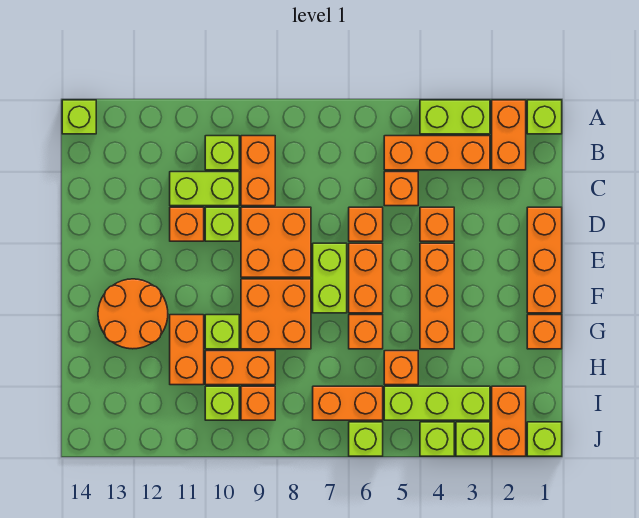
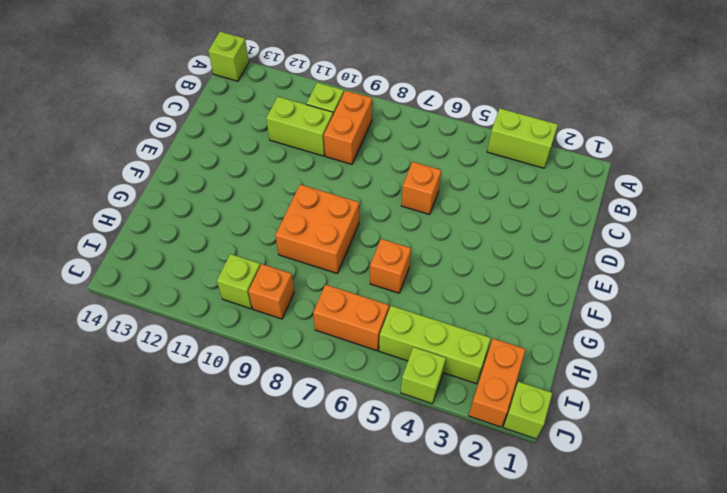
none -> lime 1x1 brick [527,100,562,134]
none -> orange 1x2 brick [492,100,526,170]
none -> orange 1x3 brick [384,136,490,170]
none -> orange 1x1 brick [384,172,418,206]

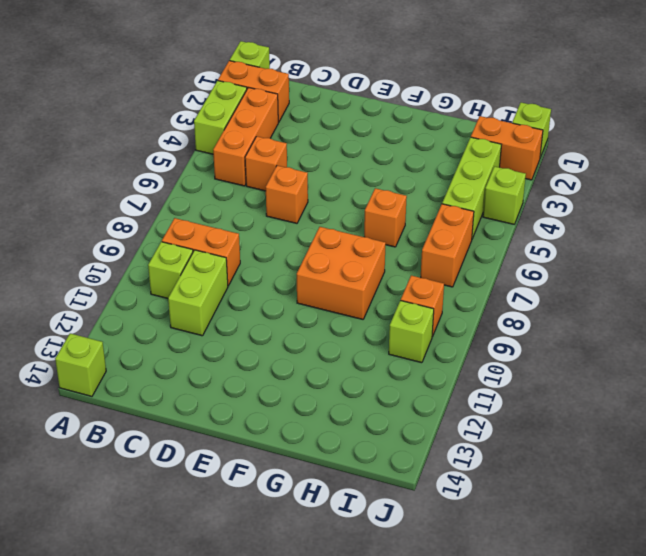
none -> orange 1x3 brick [527,207,562,313]
none -> orange 1x1 brick [420,207,454,241]
none -> orange 2x2 brick [241,207,311,277]
none -> lime 1x1 brick [205,207,239,241]

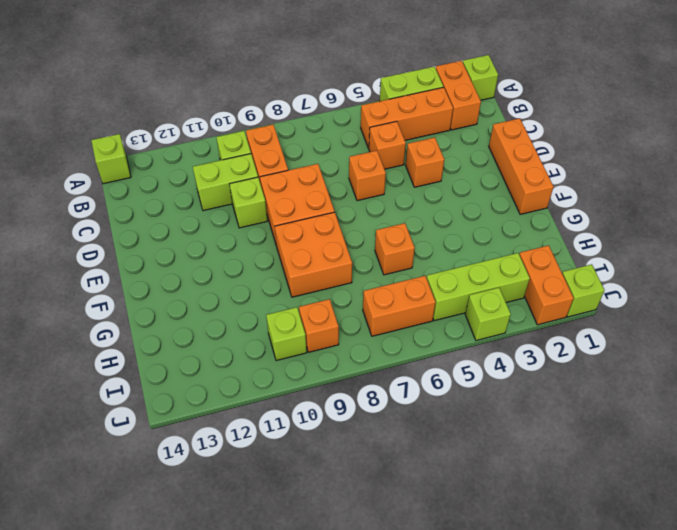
none -> orange 1x1 brick [170,207,204,241]
none -> orange 1x3 brick [420,243,454,349]
none -> orange 1x2 brick [349,243,383,313]
none -> lime 1x2 brick [313,243,347,313]

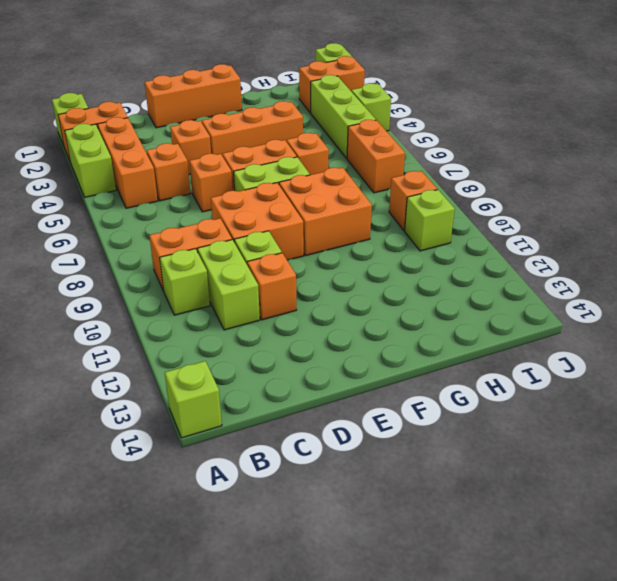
none -> orange 2x2 round brick [98,279,168,349]
none -> orange 1x1 brick [527,315,562,349]
none -> lime 1x1 brick [205,315,239,349]
none -> orange 1x2 brick [170,315,204,385]

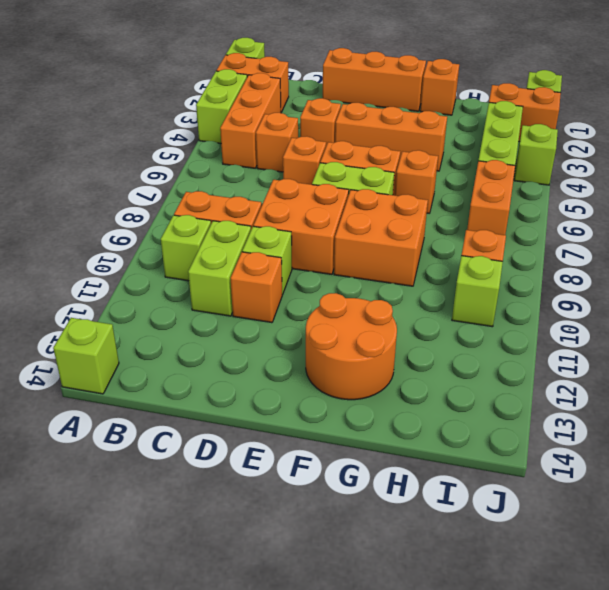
none -> lime 1x1 brick [205,315,239,349]
none -> orange 1x2 brick [170,315,204,385]
none -> orange 1x1 brick [384,351,418,385]
none -> orange 1x2 brick [205,351,275,385]

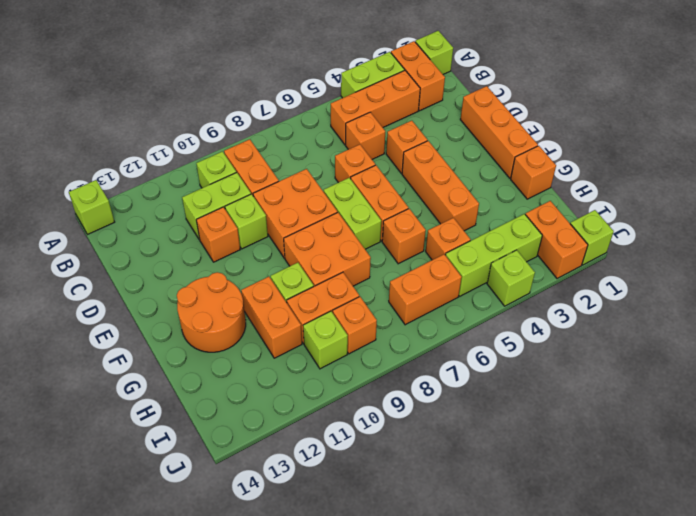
none -> lime 1x1 brick [456,422,490,456]
none -> lime 1x1 brick [349,422,383,456]

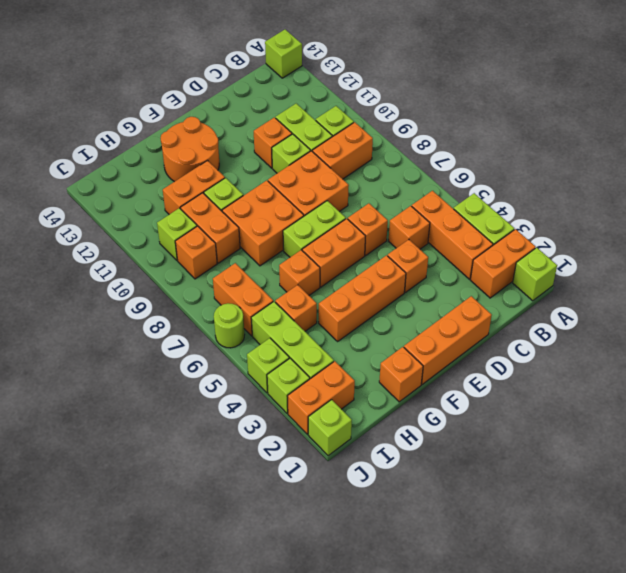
lime 1x1 round brick [214,303,245,348] -> lime 1x1 brick [349,422,383,456]

